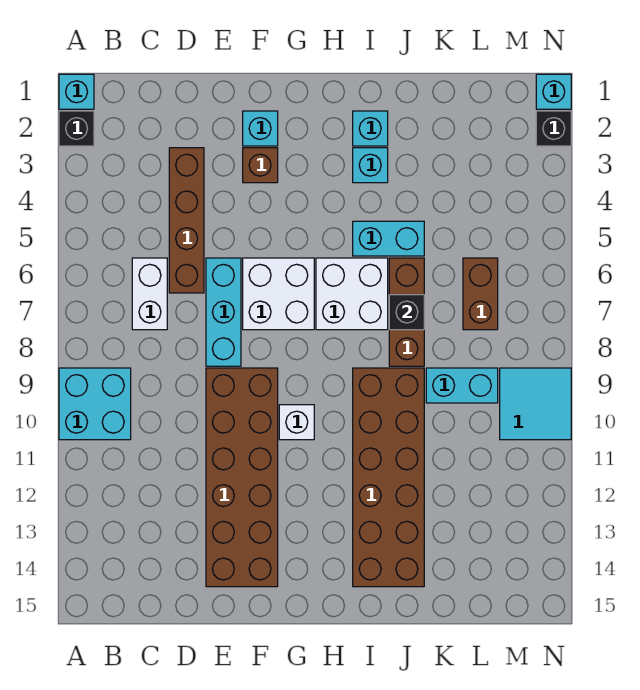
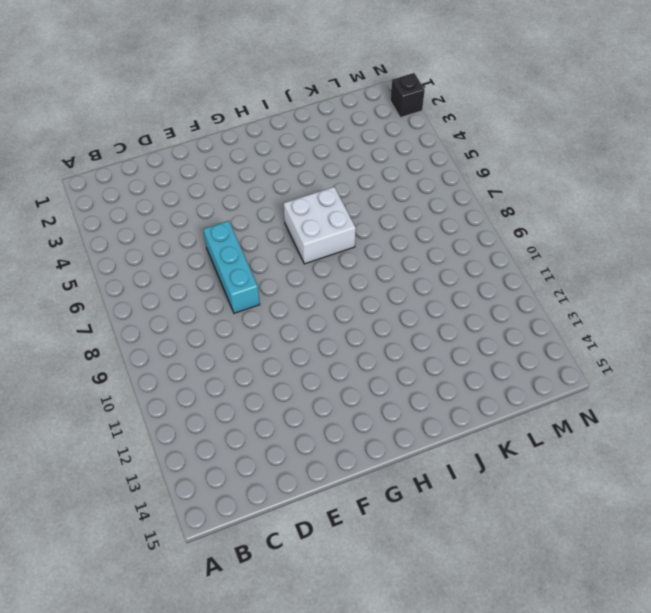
none -> cyan 1x1 brick [59,74,94,109]
none -> black 1x1 brick [59,111,94,146]
none -> cyan 2x2 brick [59,368,131,440]

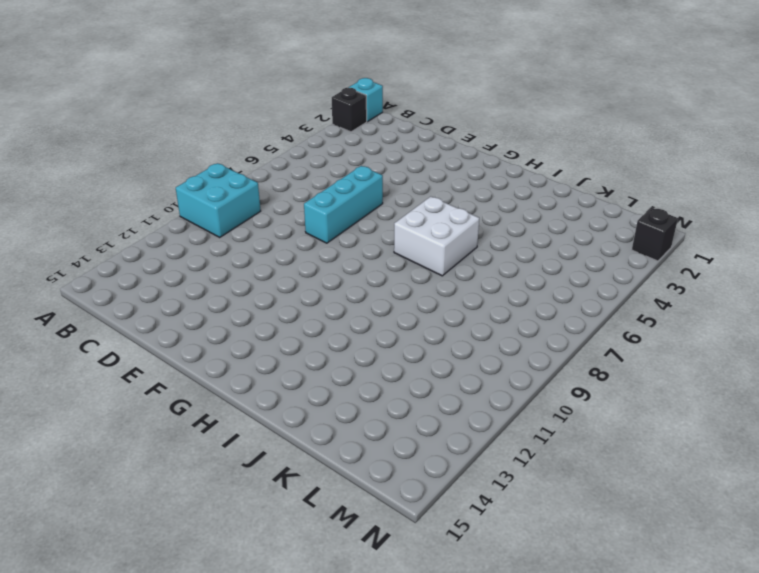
none -> white 1x2 brick [132,258,167,330]
none -> brown 1x4 brick [169,148,204,293]
none -> brown 2x6 brick [206,368,278,587]

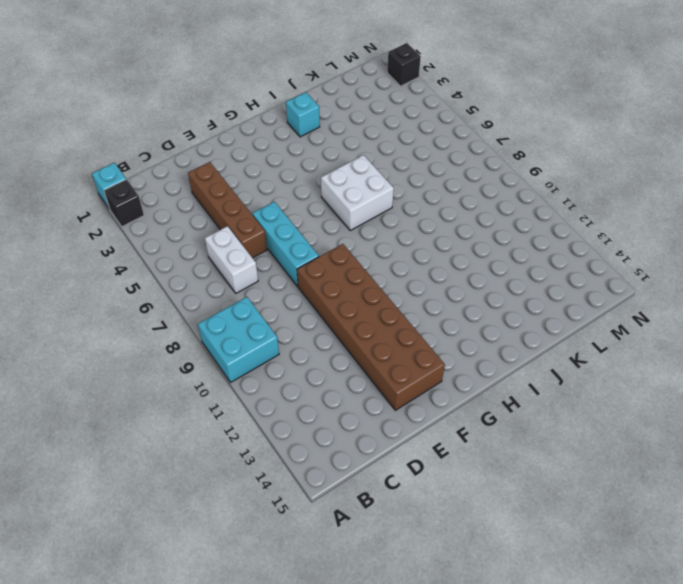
none -> cyan 1x1 brick [243,111,278,146]
none -> brown 1x1 brick [243,148,278,183]
none -> white 2x2 brick [243,258,314,330]

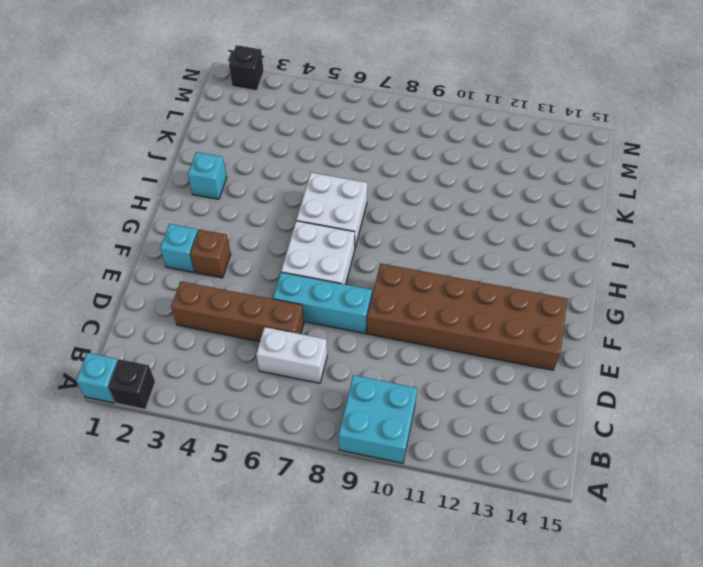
none -> white 1x1 brick [279,405,314,440]
none -> cyan 1x1 brick [353,148,388,183]
none -> cyan 1x2 brick [353,221,424,256]

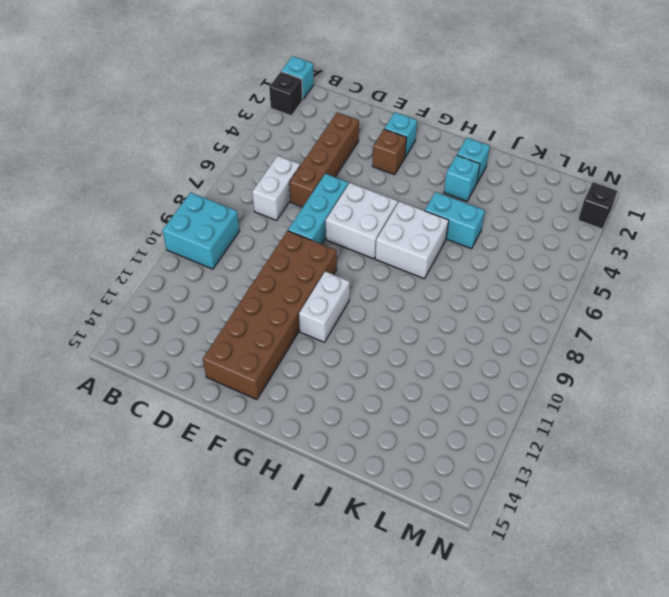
white 1x2 brick [299,271,350,342] -> white 1x1 brick [279,405,314,440]
none -> brown 2x6 brick [353,368,424,587]
none -> brown 1x3 brick [389,258,424,366]
none -> cyan 1x2 brick [426,368,498,403]

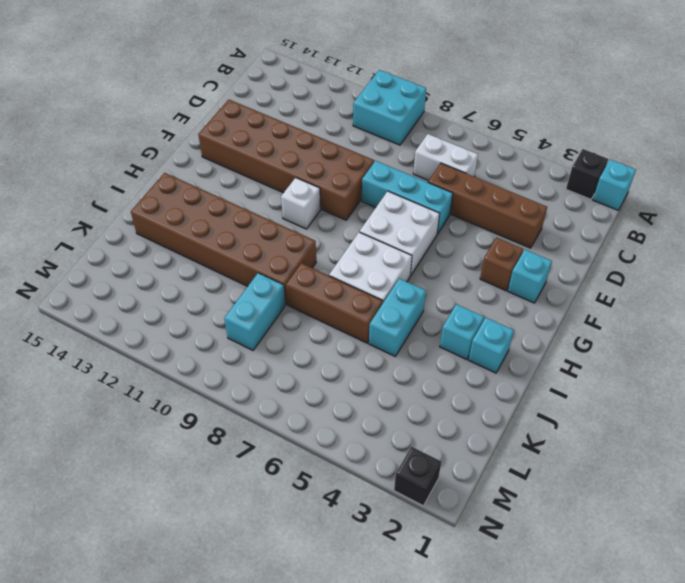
none -> brown 1x2 brick [463,258,498,330]
none -> cyan 2x2 tile [500,368,571,440]
none -> cyan 1x1 brick [536,74,571,109]

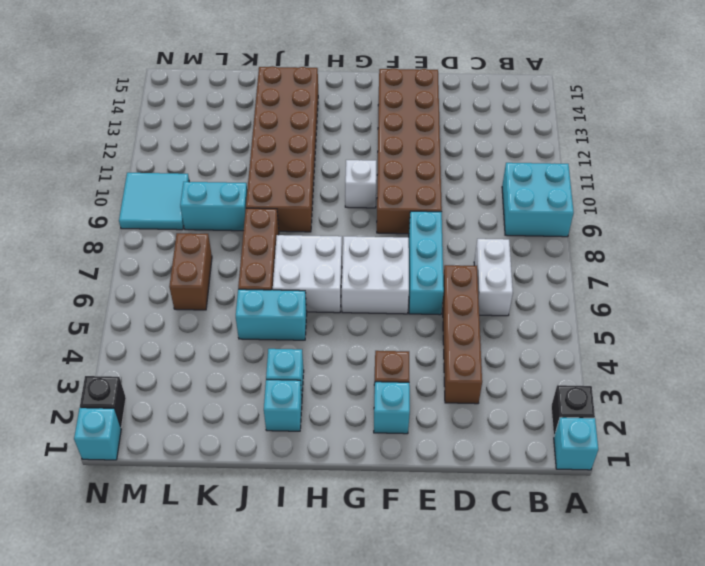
none -> black 1x1 brick [389,295,424,330]

